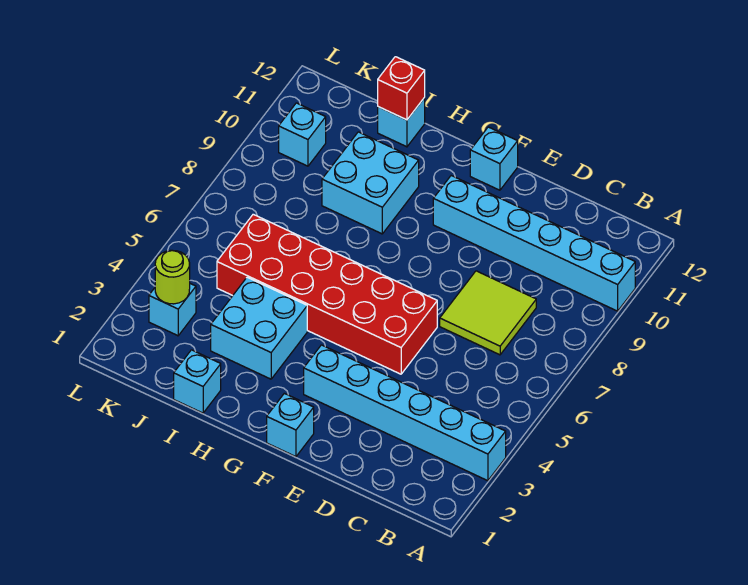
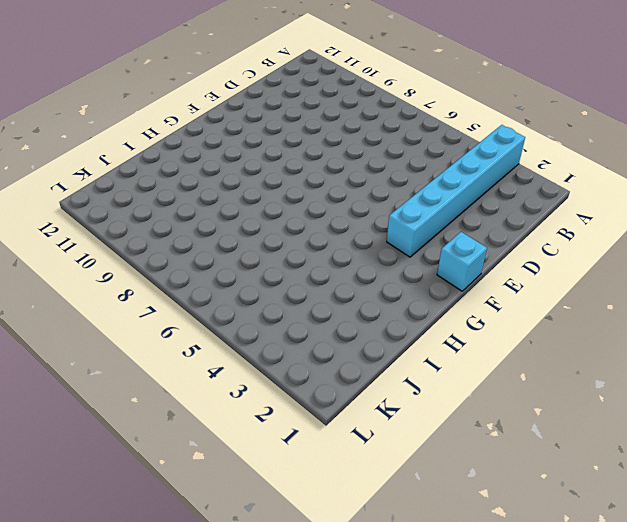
none -> cyan 1x6 brick [433,176,635,311]
none -> lime 2x2 tile [440,271,536,355]
none -> red 2x6 brick [217,214,437,374]

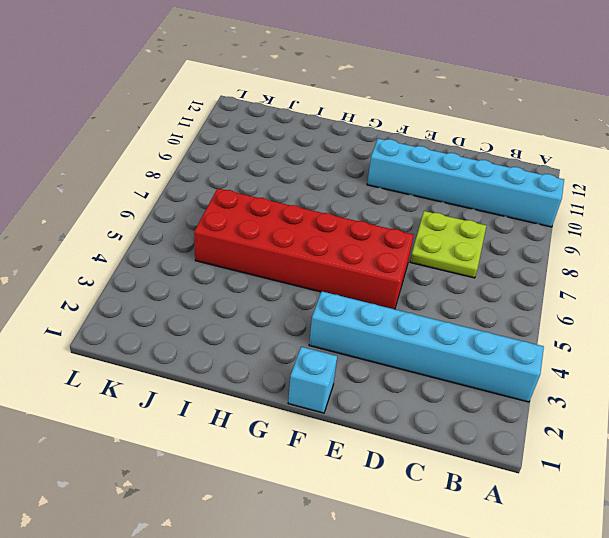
lime 2x2 plate [410,211,486,278] -> lime 2x2 tile [440,271,536,355]
none -> cyan 1x1 brick [470,127,518,190]
none -> cyan 2x2 brick [211,277,307,379]
none -> cyan 2x2 brick [322,132,419,234]

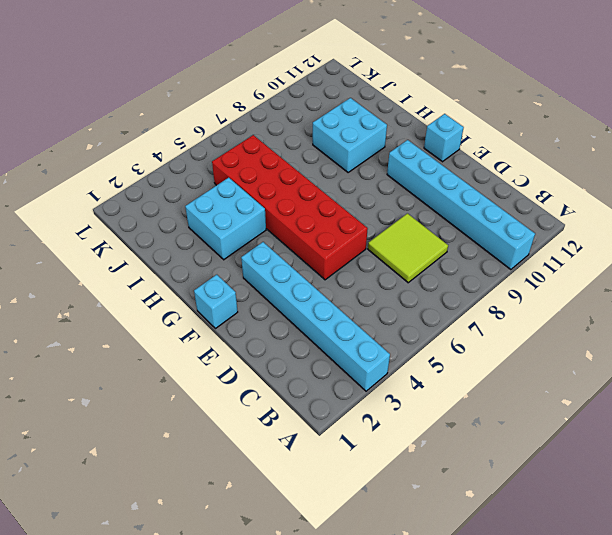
none -> cyan 1x1 brick [174,350,221,413]
none -> cyan 1x1 brick [378,98,425,147]
none -> cyan 1x1 brick [149,284,196,336]

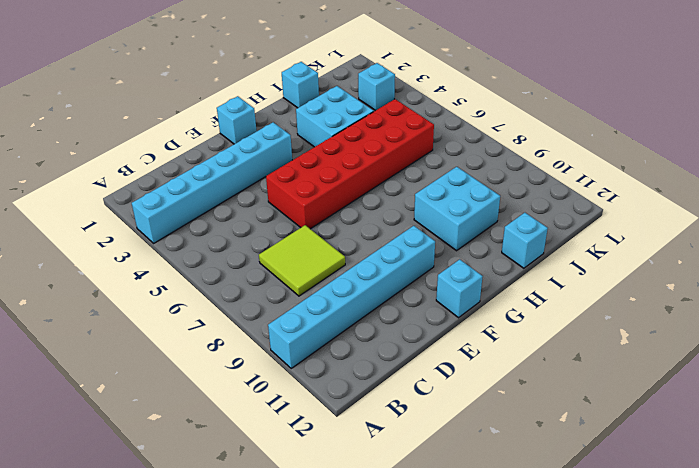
none -> cyan 1x1 brick [279,103,326,166]
none -> red 1x1 brick [378,57,425,120]
none -> lime 1x1 round brick [155,250,190,304]

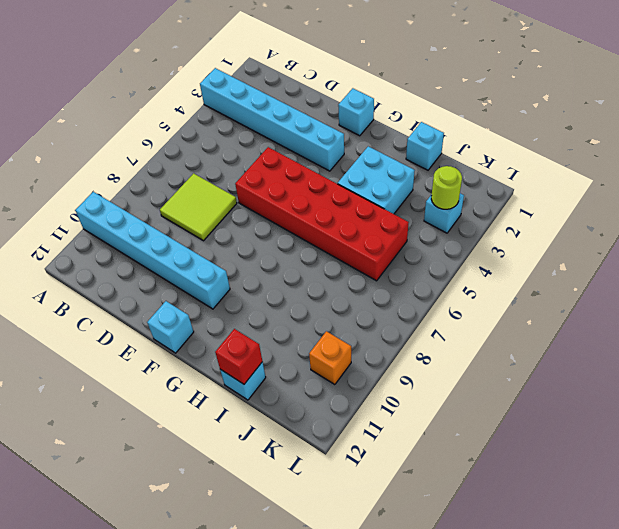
orange 1x1 brick [309,331,351,385] -> cyan 1x1 brick [279,103,326,166]
none -> cyan 2x2 brick [322,132,419,234]

